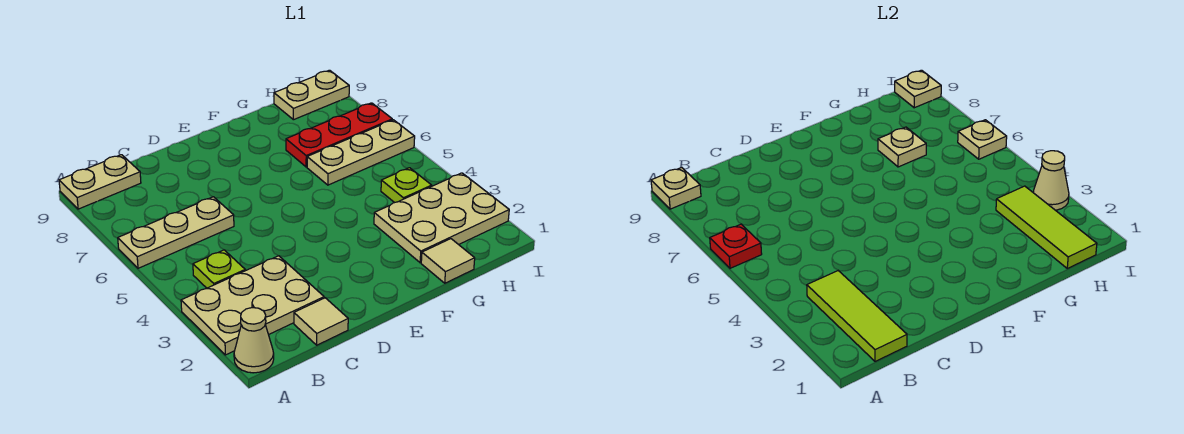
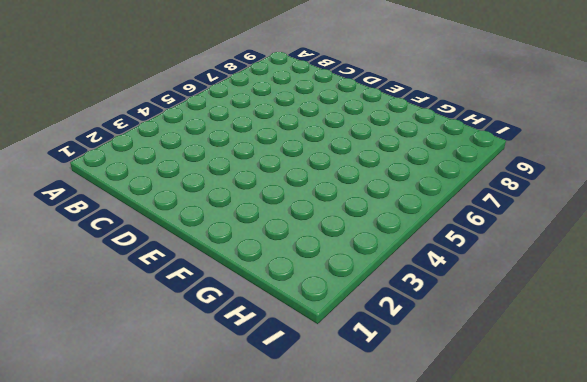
none -> tan 1x1 cone [234,308,274,373]
none -> tan 2x3 plate [181,256,324,355]
none -> tan 1x3 plate [118,197,234,268]

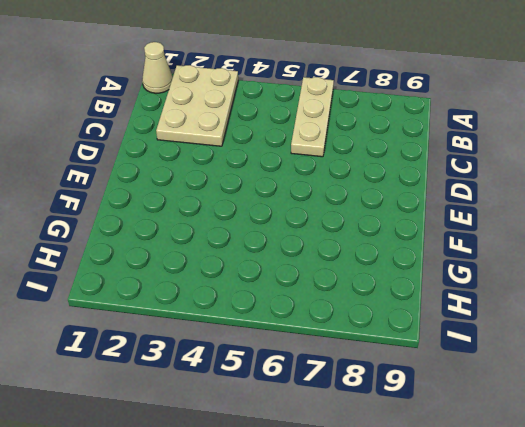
none -> tan 1x2 plate [59,155,141,209]
none -> lime 1x1 plate [193,250,245,288]
none -> tan 1x1 tile [294,298,348,345]

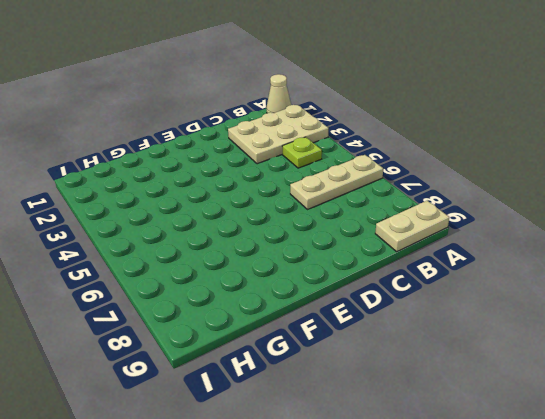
none -> tan 1x1 tile [294,298,348,345]
none -> tan 1x1 tile [421,239,475,283]
none -> tan 2x3 plate [374,173,509,263]

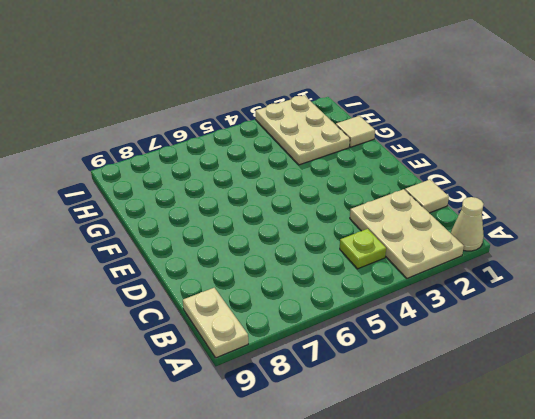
none -> tan 1x3 plate [118,197,234,268]
none -> tan 1x3 plate [307,120,415,185]
none -> red 1x3 plate [286,103,392,167]

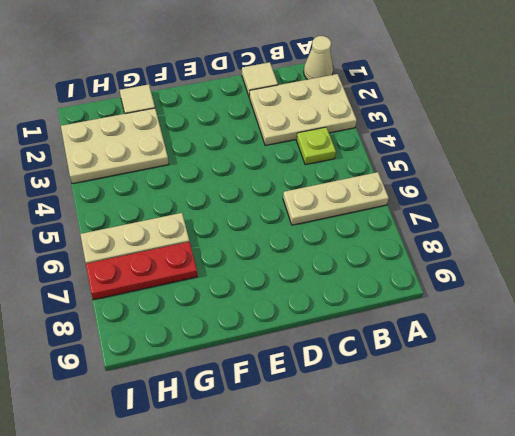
none -> tan 1x2 plate [59,155,141,209]
none -> lime 1x1 plate [381,168,432,203]
none -> tan 1x2 plate [274,70,349,120]

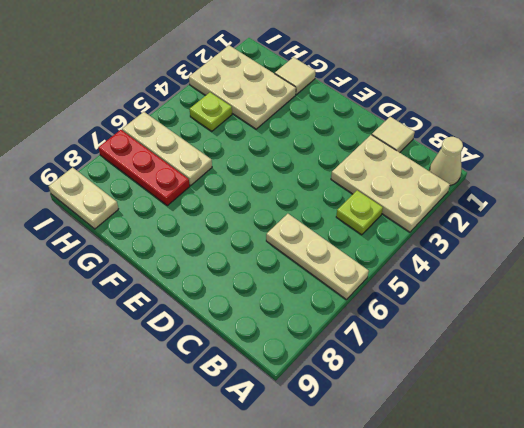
none -> tan 1x2 plate [59,155,141,209]
none -> red 1x1 plate [710,224,762,268]
none -> tan 1x1 plate [651,168,701,209]

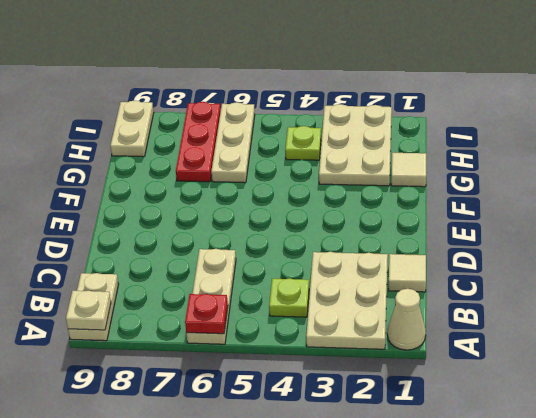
none -> lime 1x3 tile [807,271,907,361]
none -> tan 1x1 plate [878,127,926,167]
none -> lime 1x3 tile [996,186,1097,268]

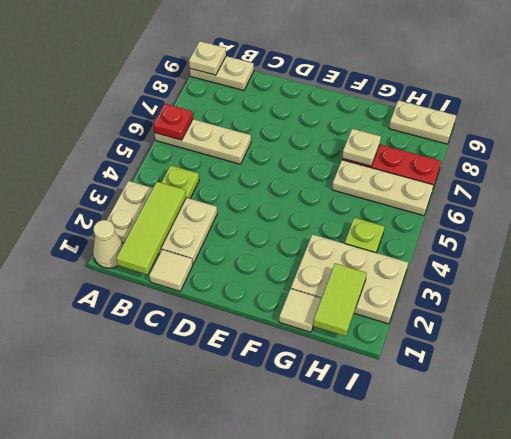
lime 1x2 tile [313,263,367,336] -> lime 1x3 tile [996,186,1097,268]
none -> tan 1x1 cone [1033,151,1069,210]
none -> tan 1x1 plate [958,120,1007,159]
none -> tan 1x1 plate [895,70,941,108]

